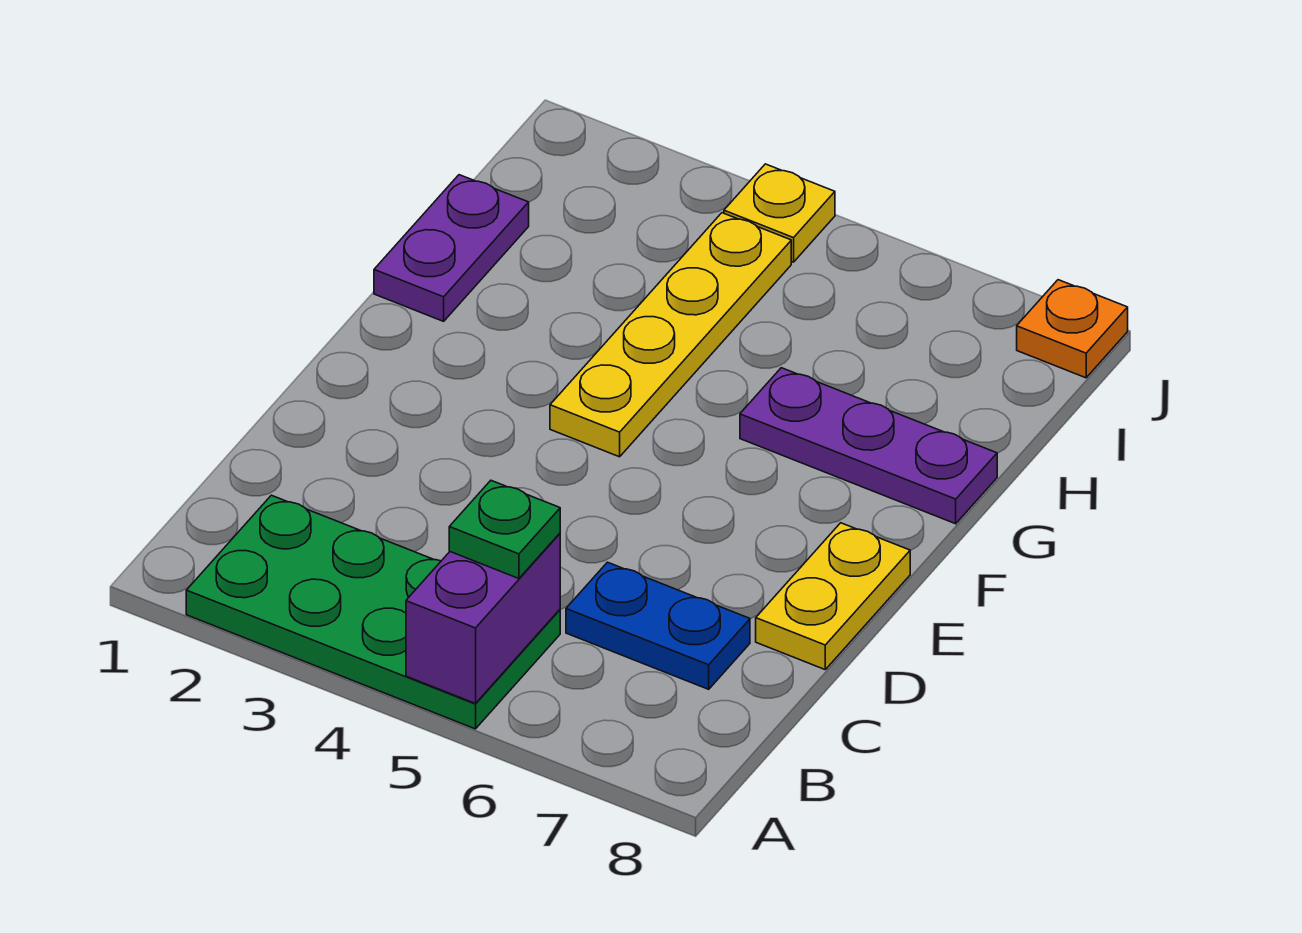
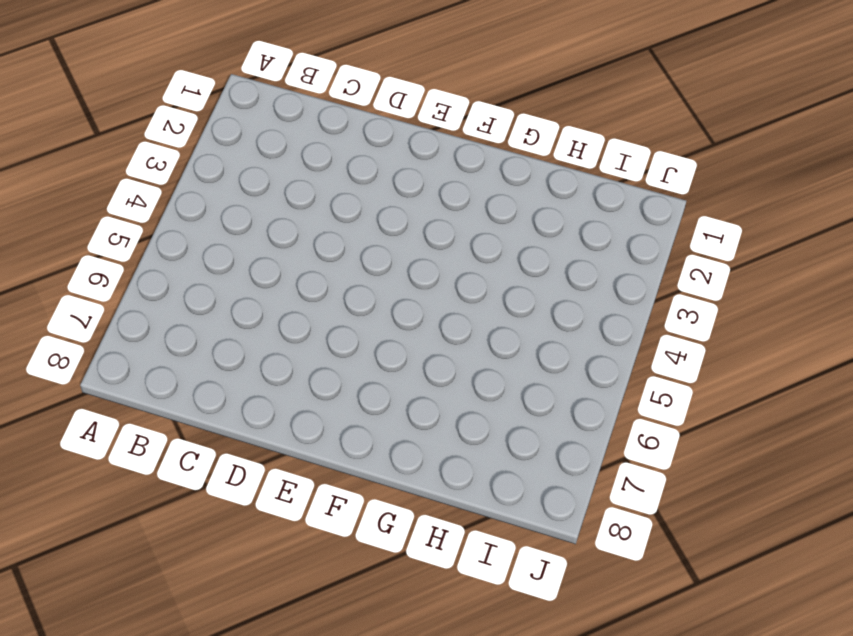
none -> green 2x4 plate [186,495,560,729]
none -> blue 1x2 plate [566,562,750,689]

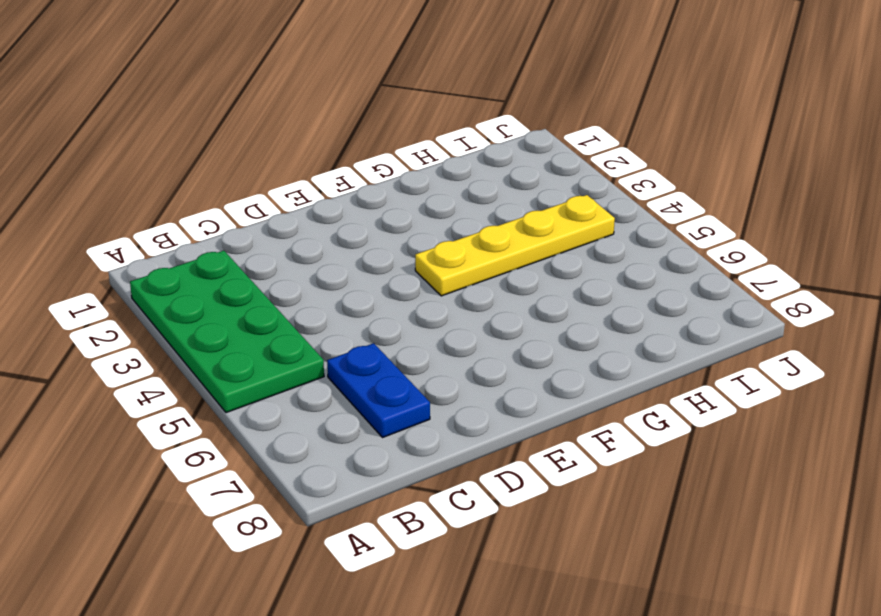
none -> yellow 1x2 plate [756,523,910,669]
none -> purple 1x2 plate [374,175,529,321]

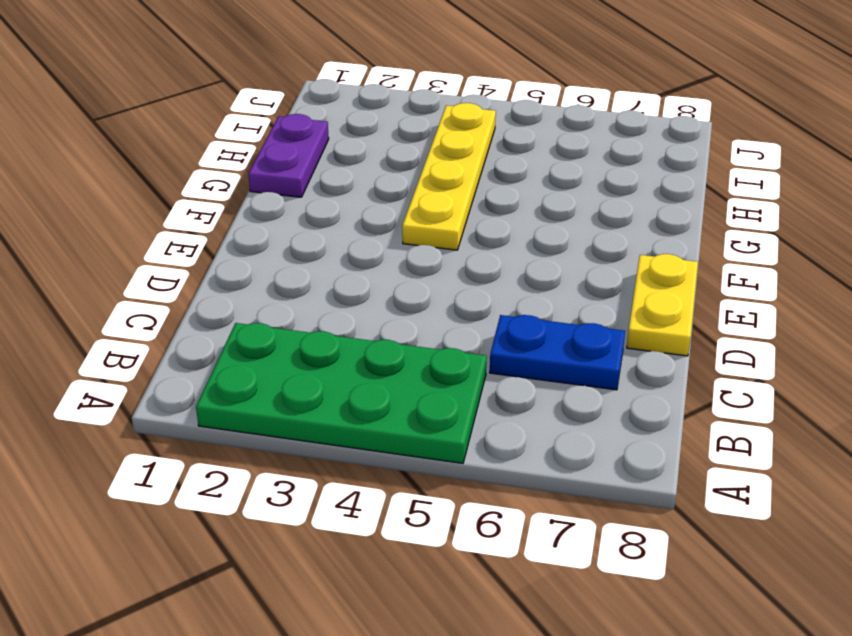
none -> purple 1x3 plate [740,368,997,524]
none -> yellow 1x1 plate [724,164,835,262]

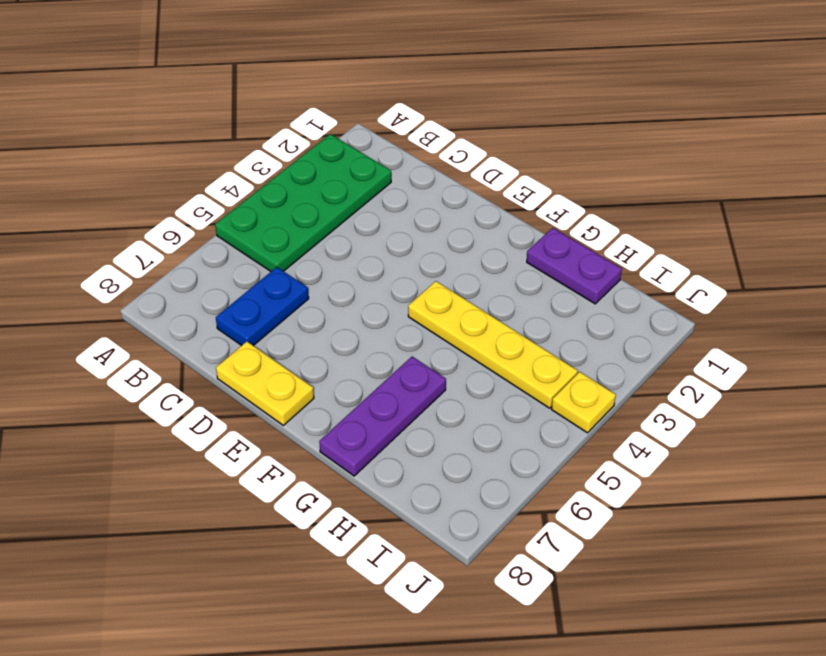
none -> orange 1x1 plate [1017,280,1128,378]
none -> purple 1x2 brick [406,533,560,703]

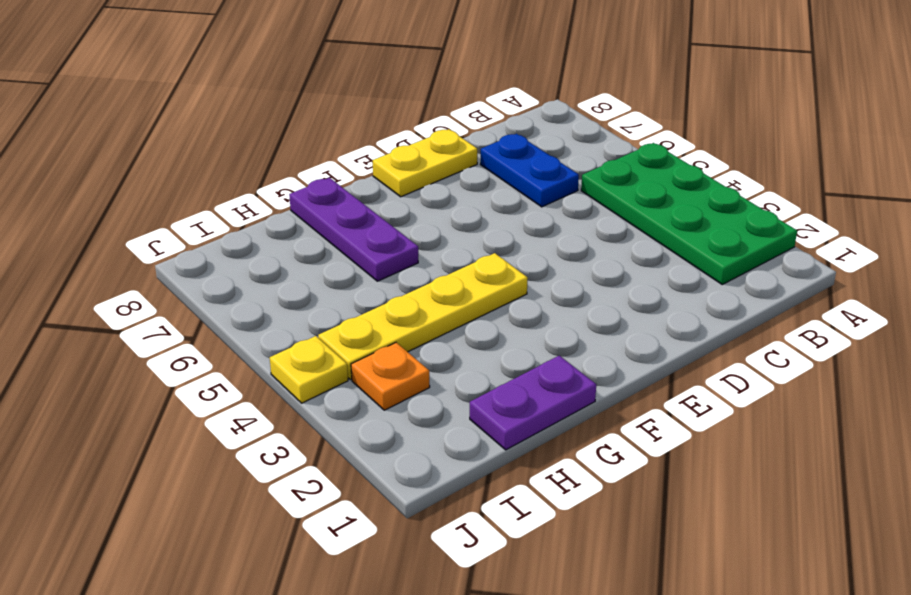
orange 1x1 plate [351,343,430,410] -> orange 1x1 plate moved to [1017,280,1128,378]
none -> purple 1x2 brick [406,533,560,703]
none -> green 1x1 plate [449,481,560,579]

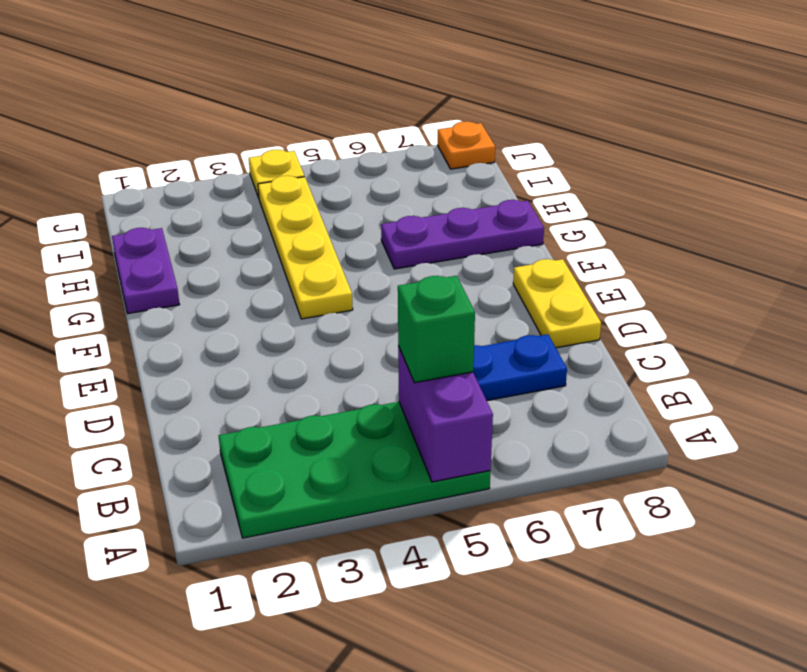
green 1x1 brick [398,276,475,383] -> green 1x1 plate [449,481,560,579]

